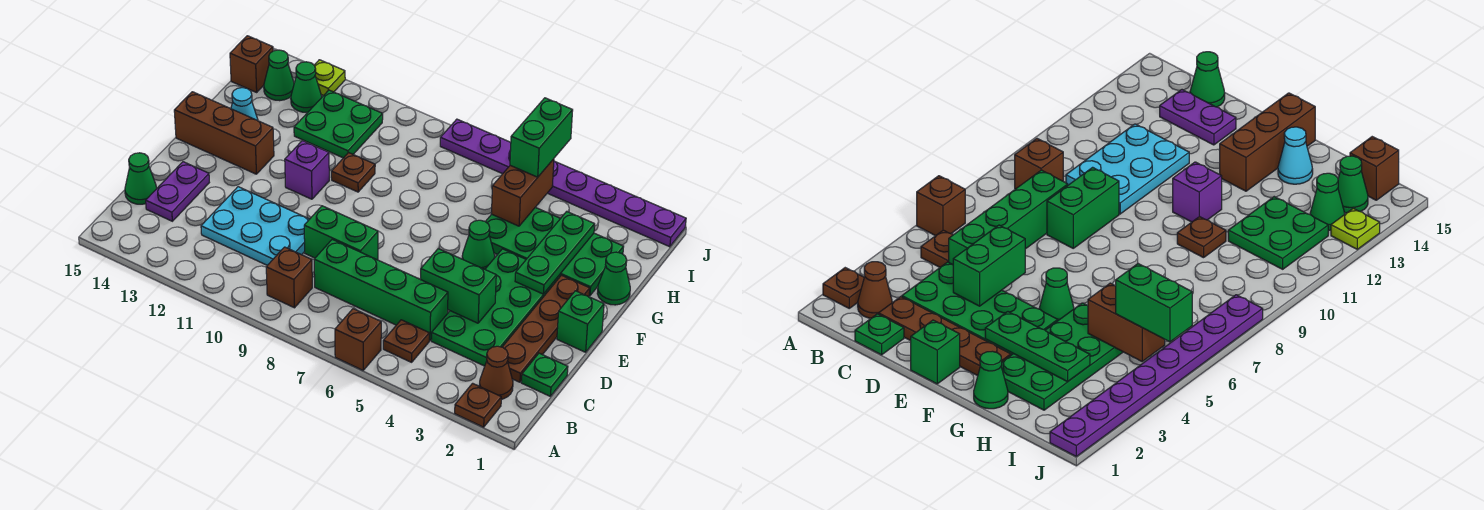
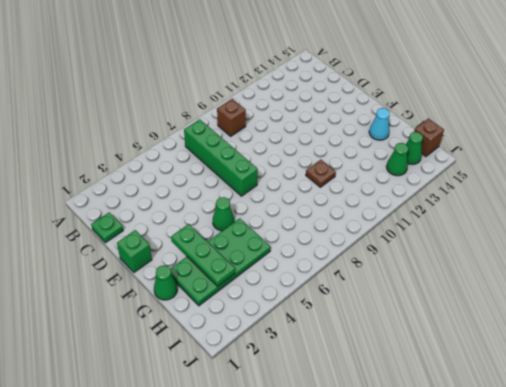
green 1x4 brick [184,120,258,196] -> green 1x4 brick turned to [314,239,448,341]
none -> brown 1x1 plate [455,383,501,427]
none -> brown 1x1 brick [335,309,381,370]
none -> brown 1x1 cone [479,346,513,399]
none -> brown 1x1 plate [383,320,429,362]

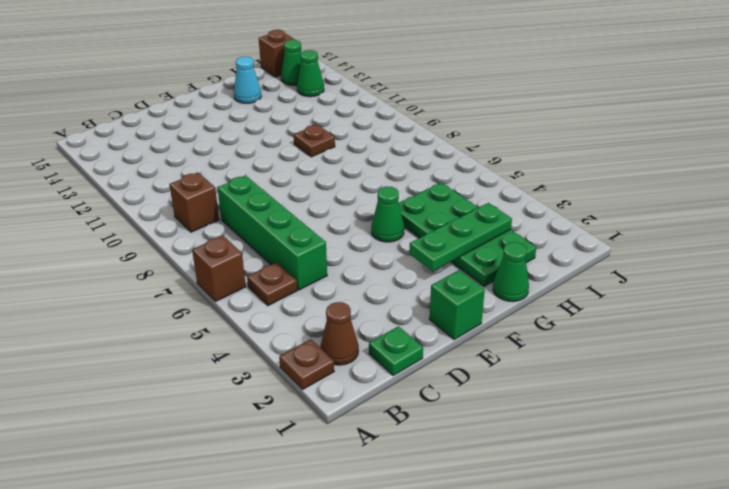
none -> brown 1x4 plate [503,275,590,382]
none -> green 2x4 plate [431,249,560,366]
none -> cyan 2x3 plate [201,187,309,265]
none -> purple 1x2 plate [146,162,209,221]

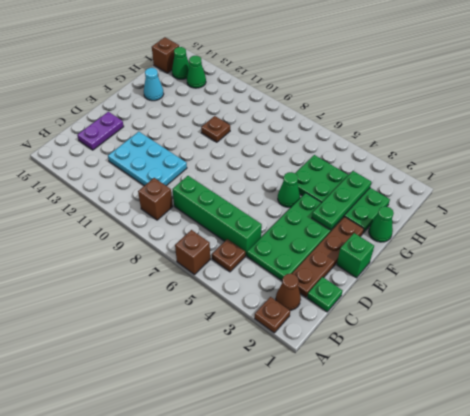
none -> green 1x1 cone [125,153,157,204]
none -> green 1x2 brick [304,206,378,260]
none -> purple 1x1 brick [285,141,329,199]
none -> brown 1x3 brick [174,92,274,174]

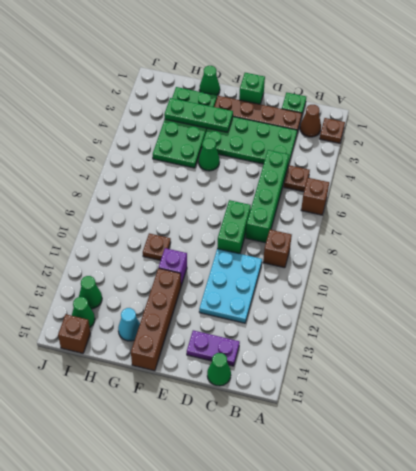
brown 1x4 brick [131,268,181,371] -> brown 1x3 brick [174,92,274,174]
none -> green 2x2 plate [294,90,383,158]
none -> purple 1x8 plate [440,119,686,247]
none -> lime 1x1 plate [314,60,345,96]
none -> green 1x2 brick [421,249,496,323]

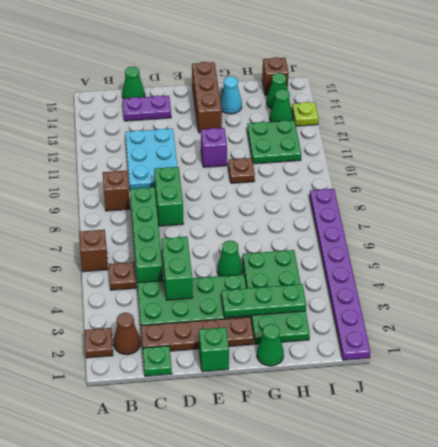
none -> brown 1x2 brick [491,159,554,226]
none -> green 1x2 brick [510,98,573,177]

